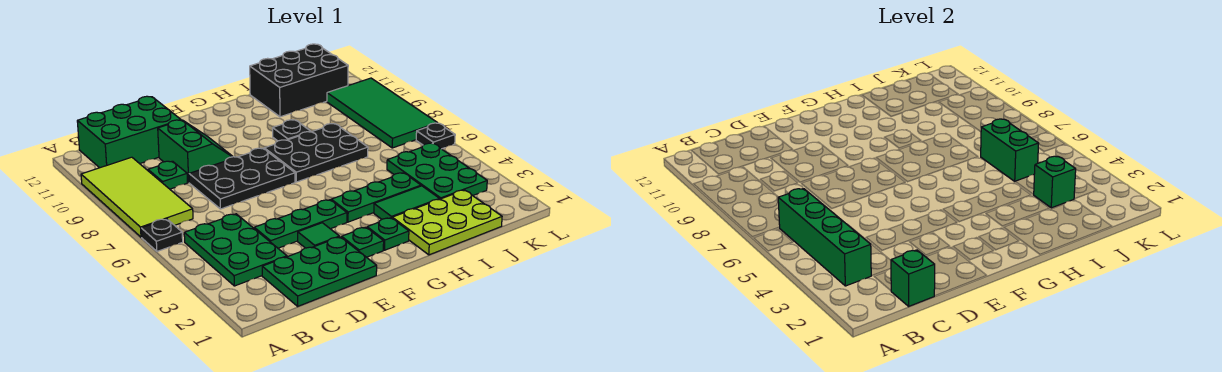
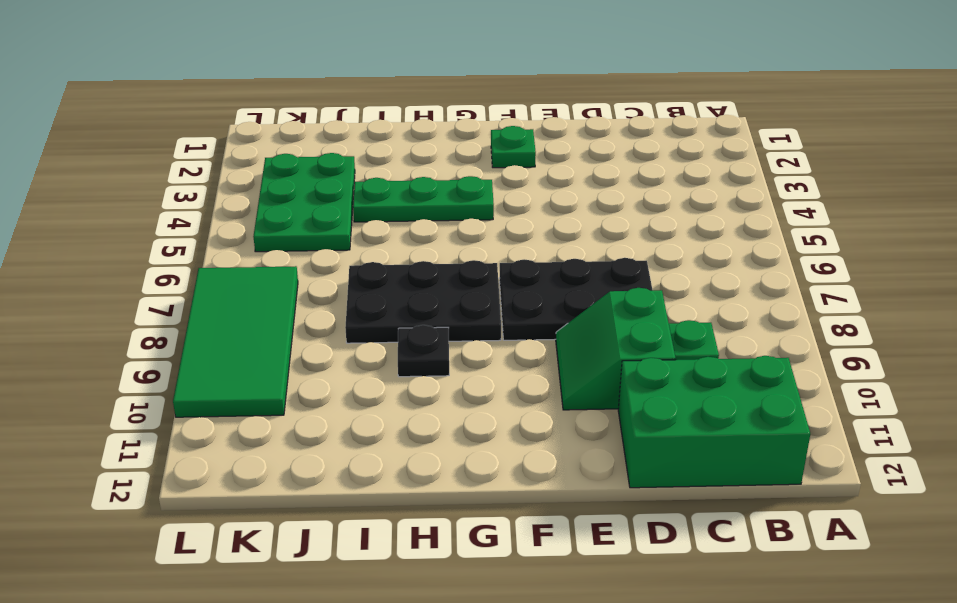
none -> black 1x1 plate [141,219,183,251]
none -> lime 2x4 tile [81,157,193,237]
none -> green 2x3 plate [184,214,287,286]

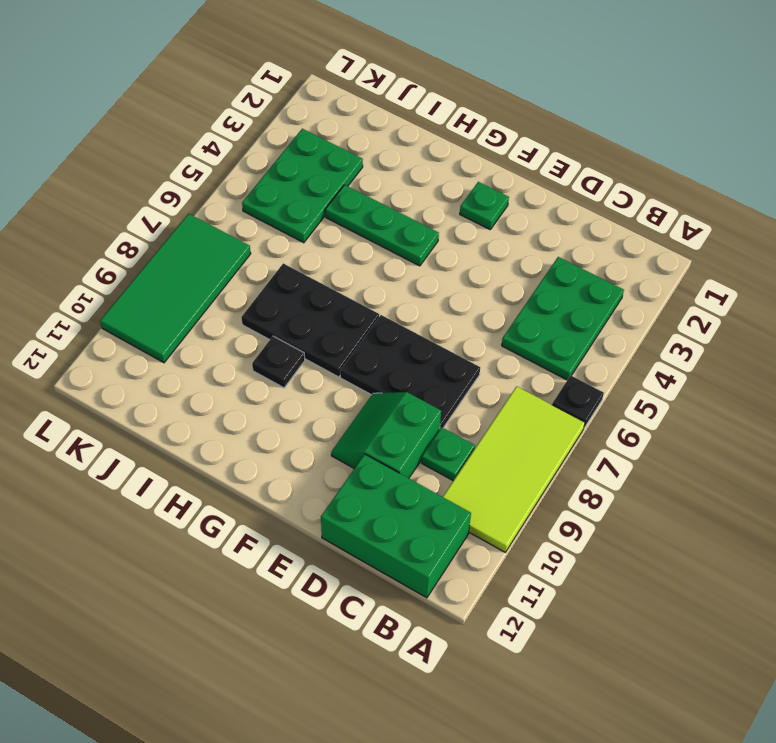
none -> green 2x3 plate [262,237,377,306]
none -> green 1x3 plate [254,200,347,248]
none -> green 1x1 tile [298,223,339,248]

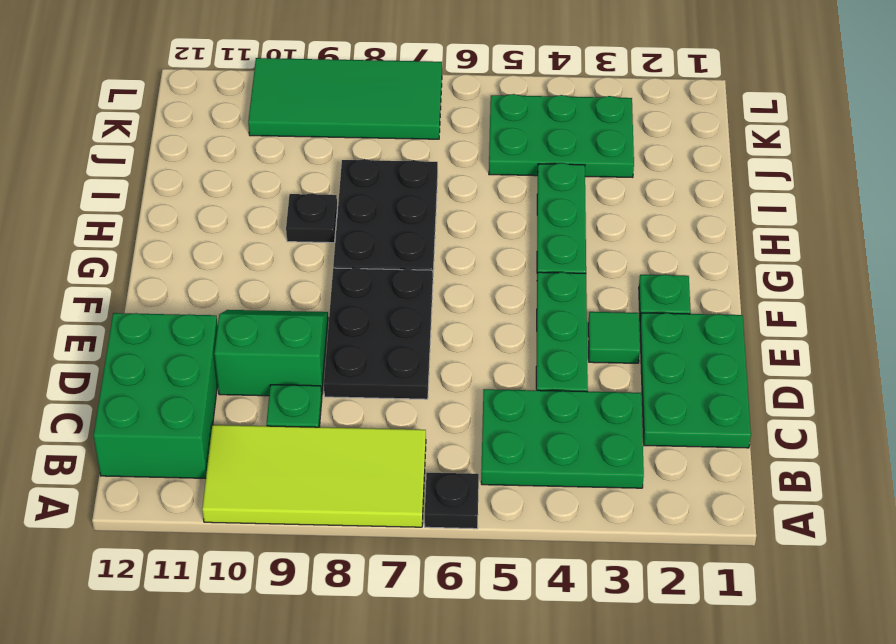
none -> green 1x1 plate [367,218,409,250]
none -> lime 2x3 plate [392,190,502,255]
none -> green 1x2 tile [374,186,439,219]

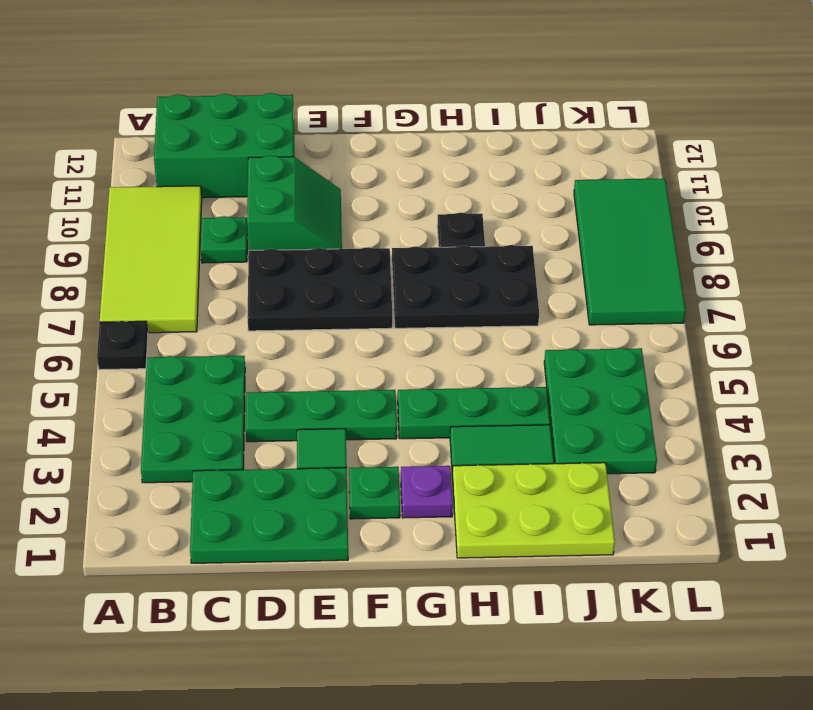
purple 1x1 plate [401,466,453,518] -> green 1x1 plate [367,218,409,250]
none -> black 2x3 brick [250,44,348,117]
none -> black 1x1 plate [416,123,455,149]
none -> green 1x4 brick [778,189,871,286]

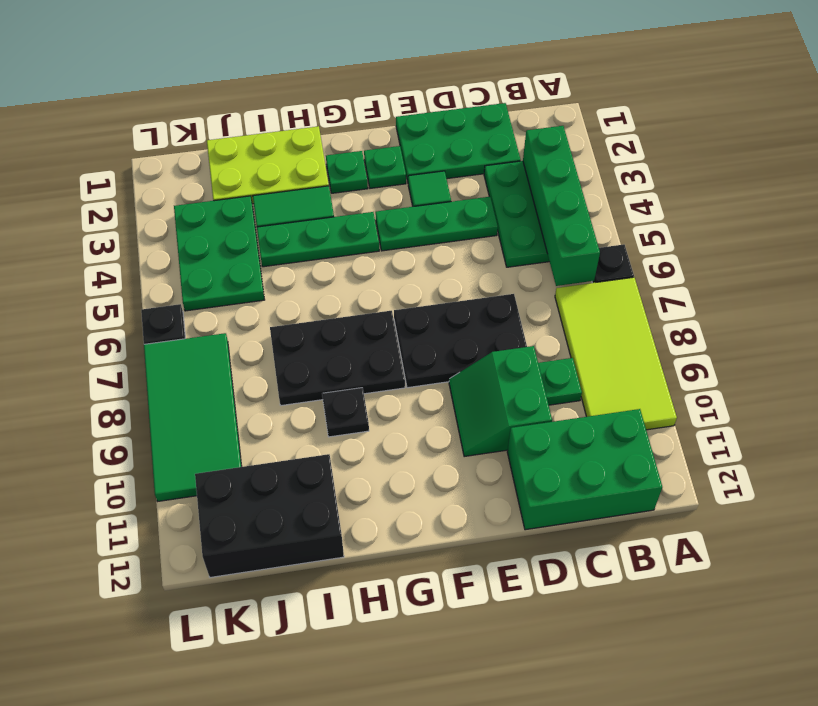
none -> green 1x1 brick [891,250,935,306]
none -> green 1x1 brick [1034,156,1076,208]
none -> green 1x2 brick [981,119,1039,181]

